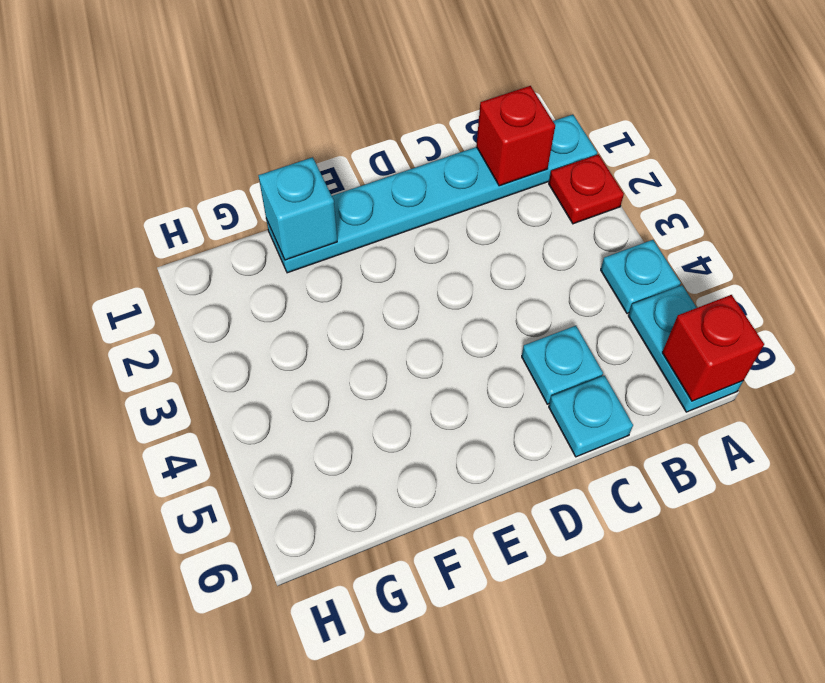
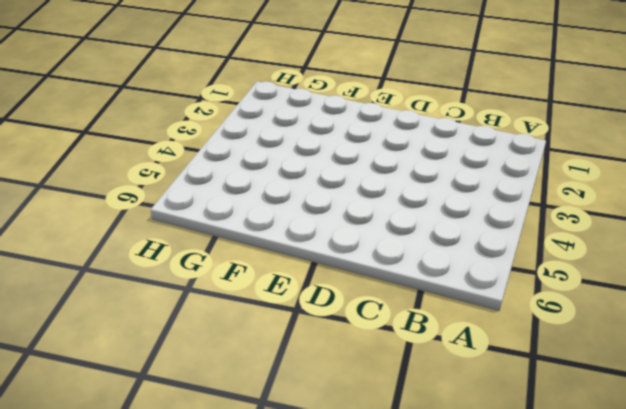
none -> cyan 1x6 plate [266,115,597,273]
none -> red 1x1 plate [549,154,624,224]

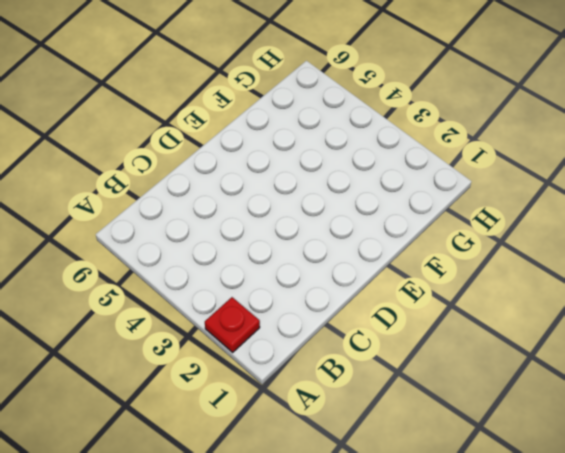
none -> cyan 1x6 plate [266,115,597,273]
none -> cyan 1x1 plate [601,240,681,314]

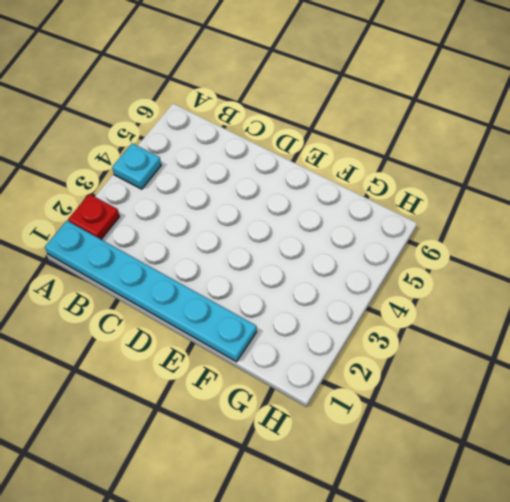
none -> cyan 1x2 plate [628,285,743,412]
none -> cyan 1x1 plate [522,326,603,404]

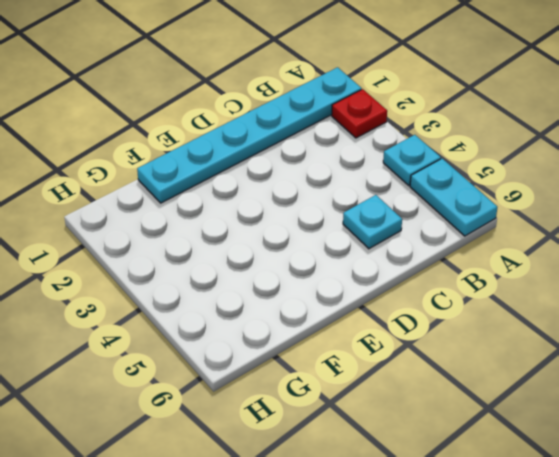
none -> cyan 1x1 plate [549,376,633,457]
none -> red 1x1 brick [662,295,764,401]

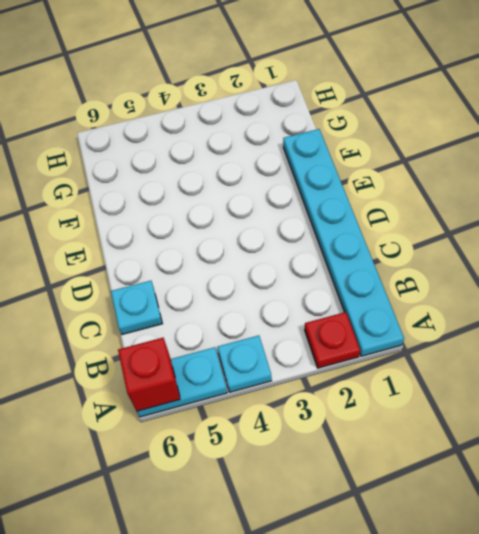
none -> cyan 1x1 plate [522,326,603,404]
none -> red 1x1 brick [476,86,555,186]

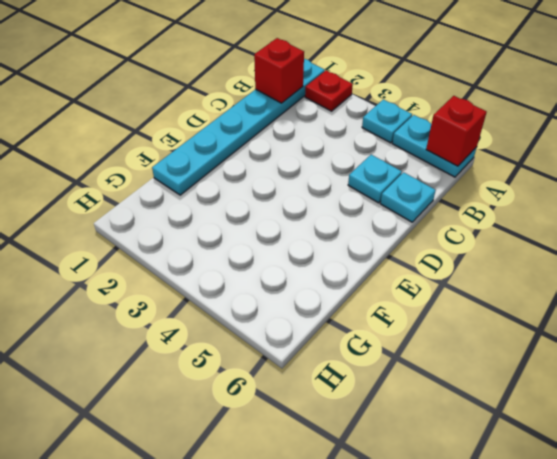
none -> cyan 1x1 brick [258,157,337,260]

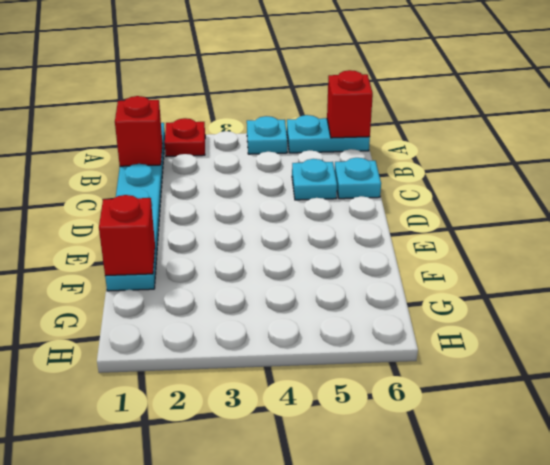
red 1x1 brick [99,195,155,276] -> cyan 1x1 brick [258,157,337,260]

